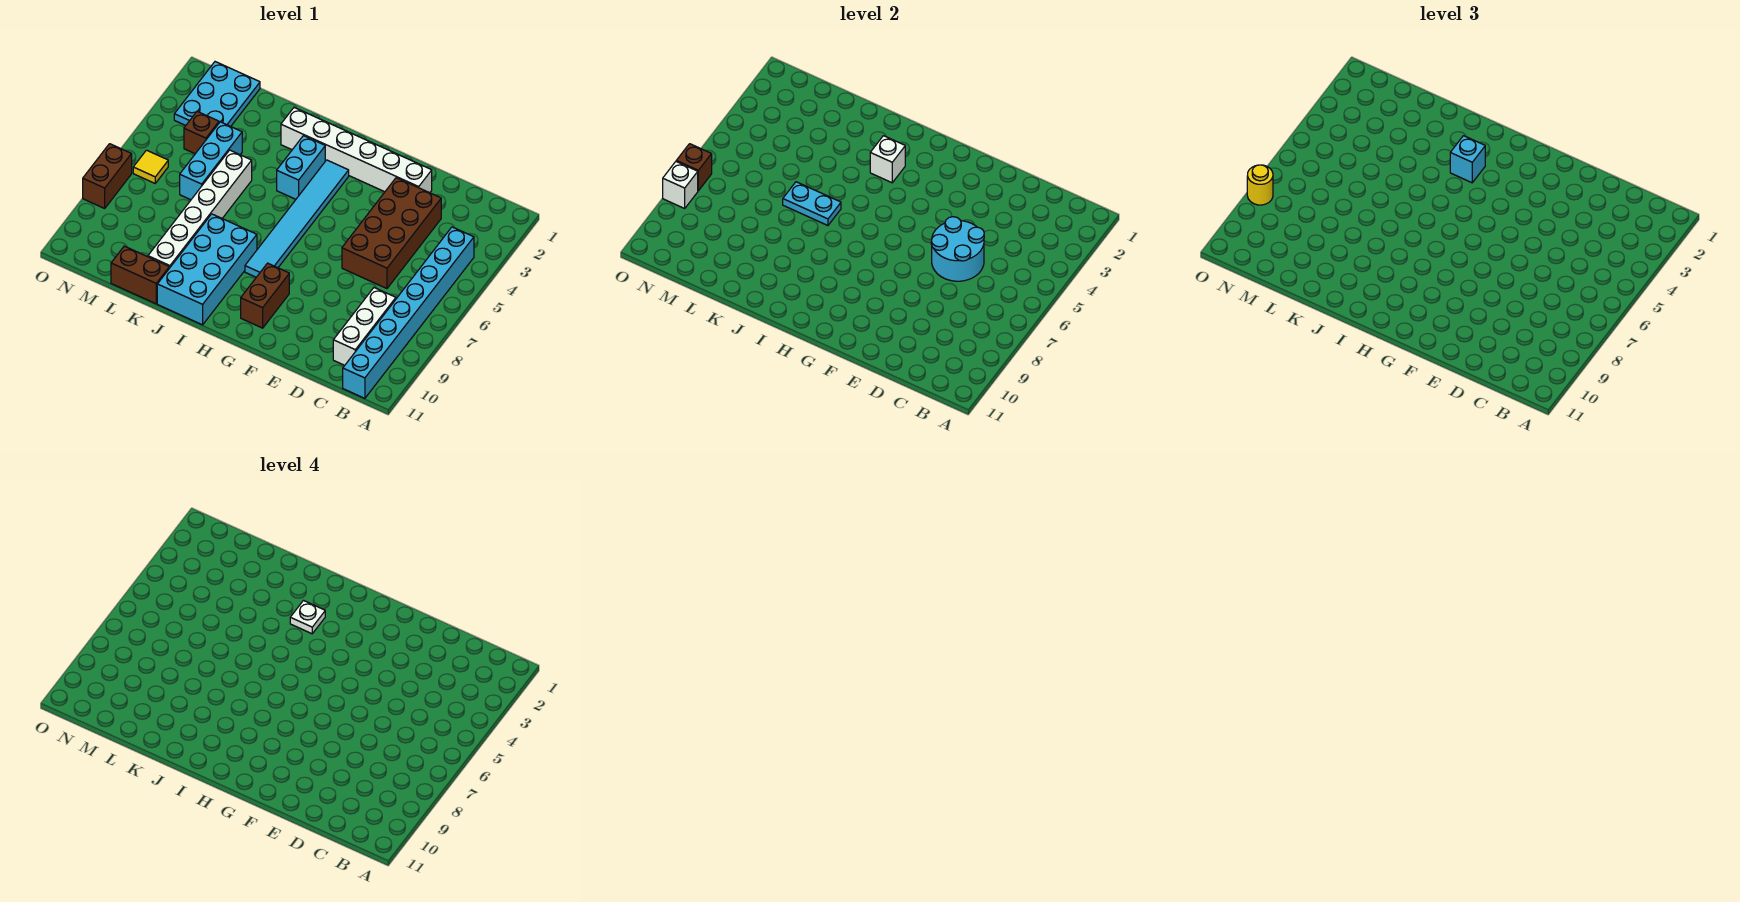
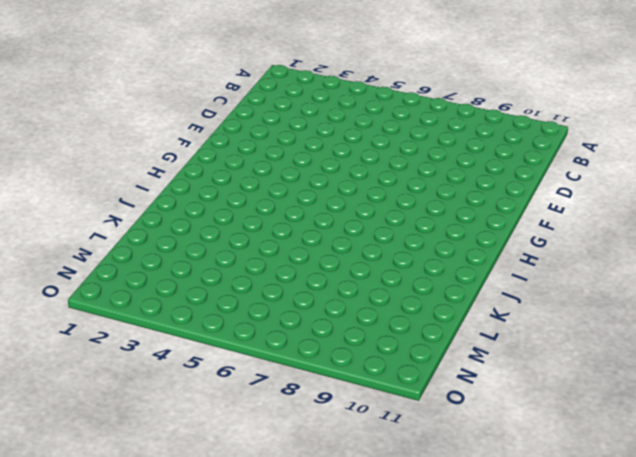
none -> cyan 1x8 brick [343,227,474,398]
none -> white 1x3 brick [333,288,396,365]
none -> brown 2x4 brick [342,178,441,289]

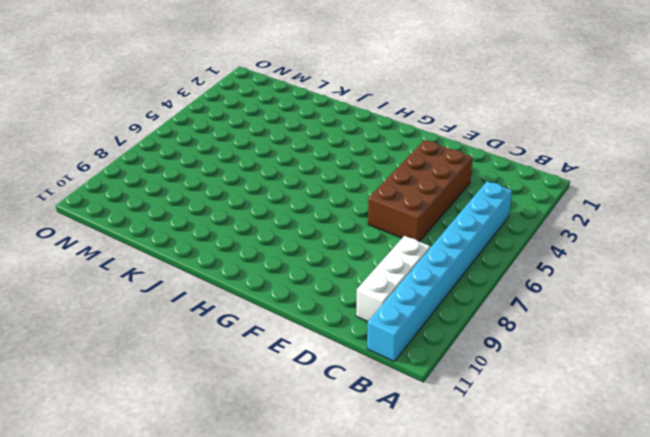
none -> white 1x6 brick [281,108,432,193]
none -> brown 1x2 brick [241,263,289,328]
none -> cyan 1x6 tile [245,160,349,277]

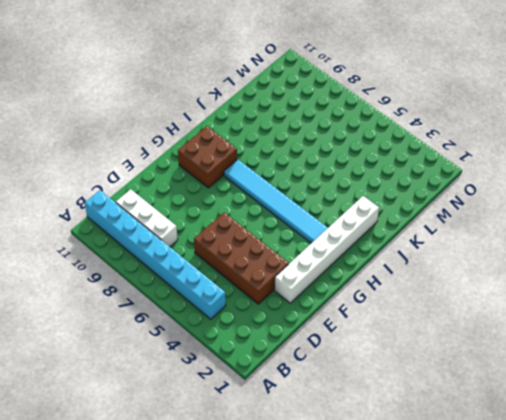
brown 2x2 brick [178,126,237,188] -> brown 1x2 brick [241,263,289,328]
none -> cyan 1x2 brick [277,136,325,199]
none -> cyan 2x4 brick [157,214,257,325]
none -> white 1x6 brick [148,150,252,268]

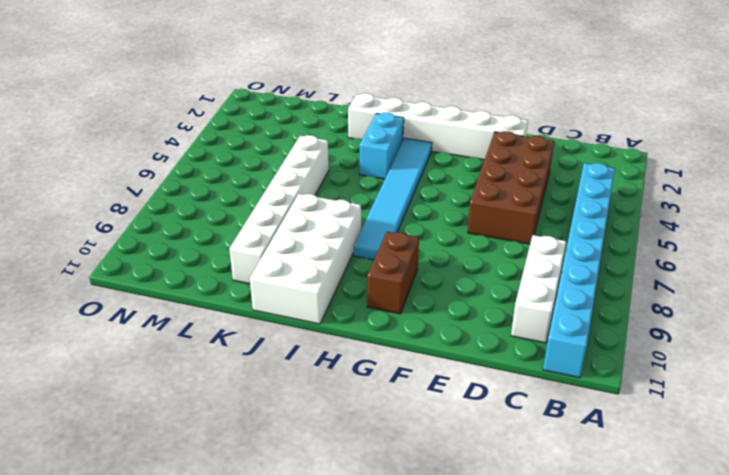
white 2x4 brick [250,194,361,324] -> cyan 2x4 brick [157,214,257,325]
none -> brown 1x2 brick [111,246,169,304]
none -> cyan 1x3 brick [180,122,242,200]
none -> cyan 2x3 plate [174,62,260,126]

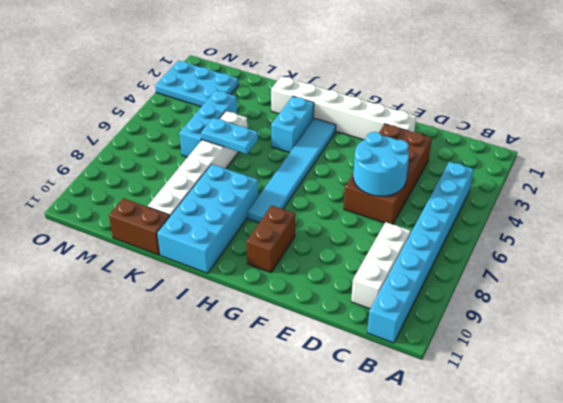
cyan 2x3 plate [155,61,238,107] -> cyan 2x3 plate turned to [174,62,260,126]
none -> brown 1x1 brick [184,112,219,154]
none -> yellow 1x1 tile [133,150,168,183]
none -> brown 1x2 brick [83,144,132,208]

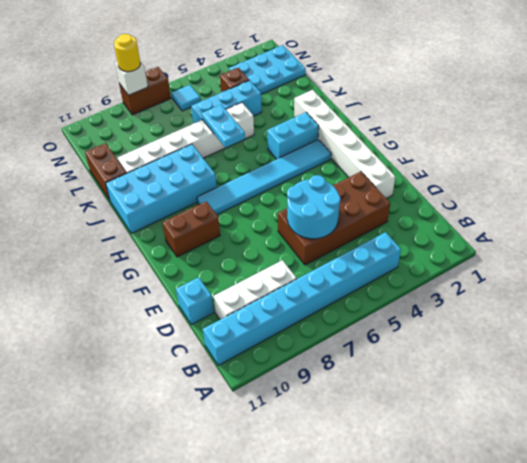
cyan 1x1 brick [176,277,214,325] -> cyan 1x1 brick moved to [1450,136,1485,183]
cyan 1x1 tile [172,85,201,111] -> yellow 1x1 tile [133,150,168,183]
none -> white 1x1 brick [870,136,905,183]
none -> brown 1x1 brick [676,144,712,191]
none -> white 1x1 plate [290,601,325,634]

